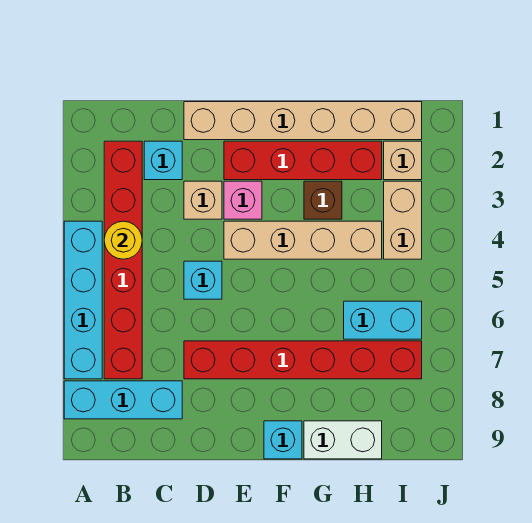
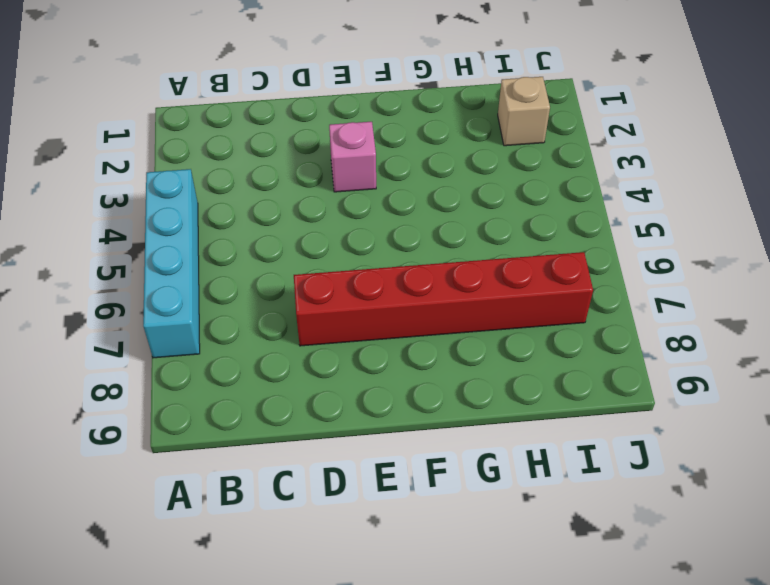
none -> cyan 1x3 brick [64,381,182,419]
none -> red 1x6 brick [104,141,142,379]
none -> cyan 1x1 brick [144,141,182,180]

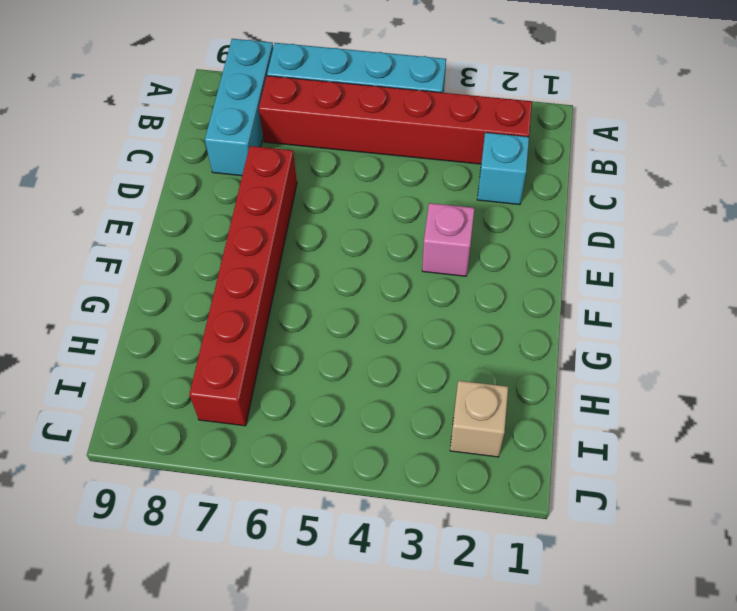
none -> tan 1x6 brick [184,102,422,140]
none -> tan 1x1 brick [184,181,222,219]
none -> cyan 1x1 brick [184,261,222,299]

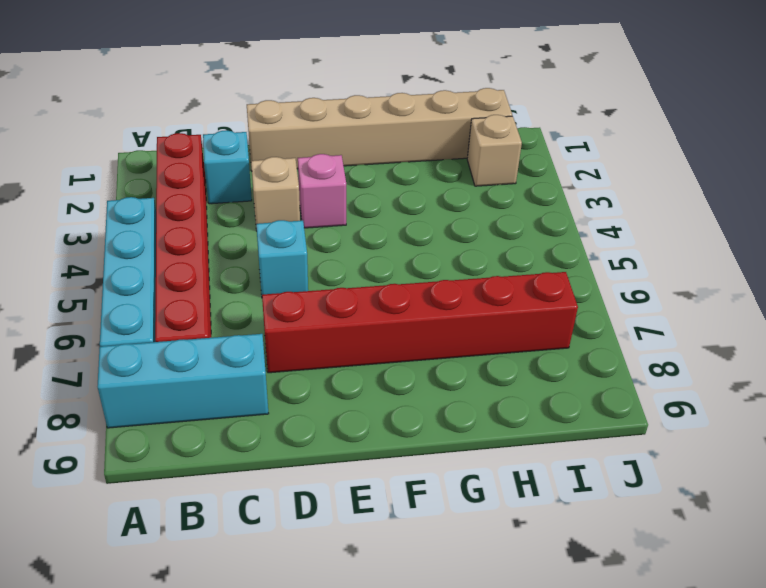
none -> red 1x4 brick [224,141,382,180]
none -> tan 1x4 brick [224,221,382,259]
none -> cyan 1x1 brick [264,421,302,459]

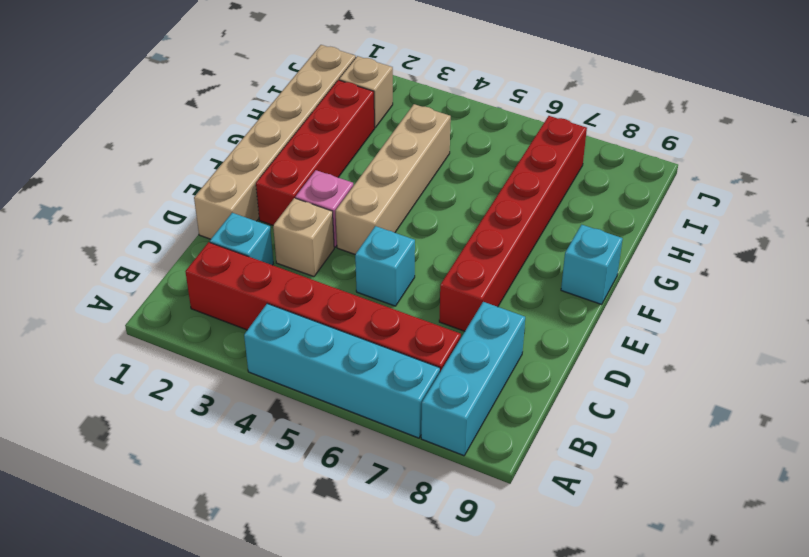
none -> brown 1x1 brick [304,181,342,219]
none -> white 1x2 brick [304,421,382,459]
none -> cyan 1x2 brick [344,301,422,339]

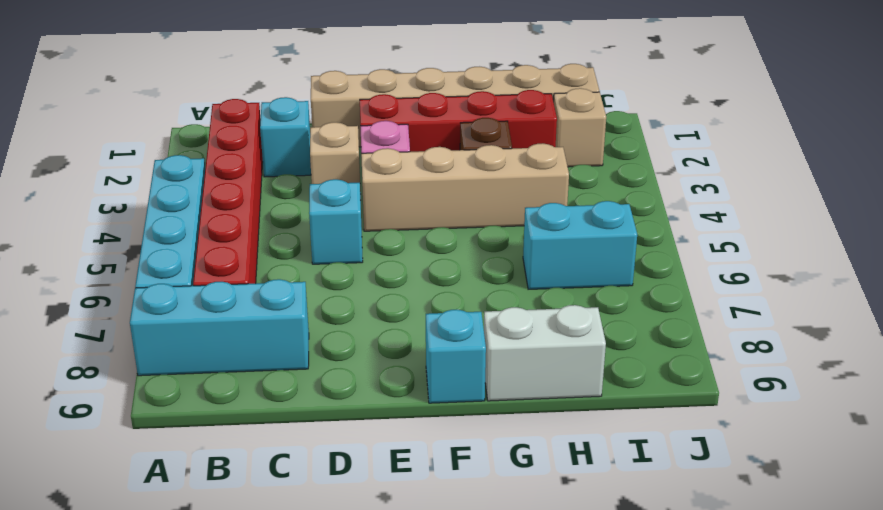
none -> red 1x6 brick [184,341,422,379]
none -> tan 1x2 brick [384,181,422,259]
none -> yellow 1x1 round brick [104,221,142,259]

